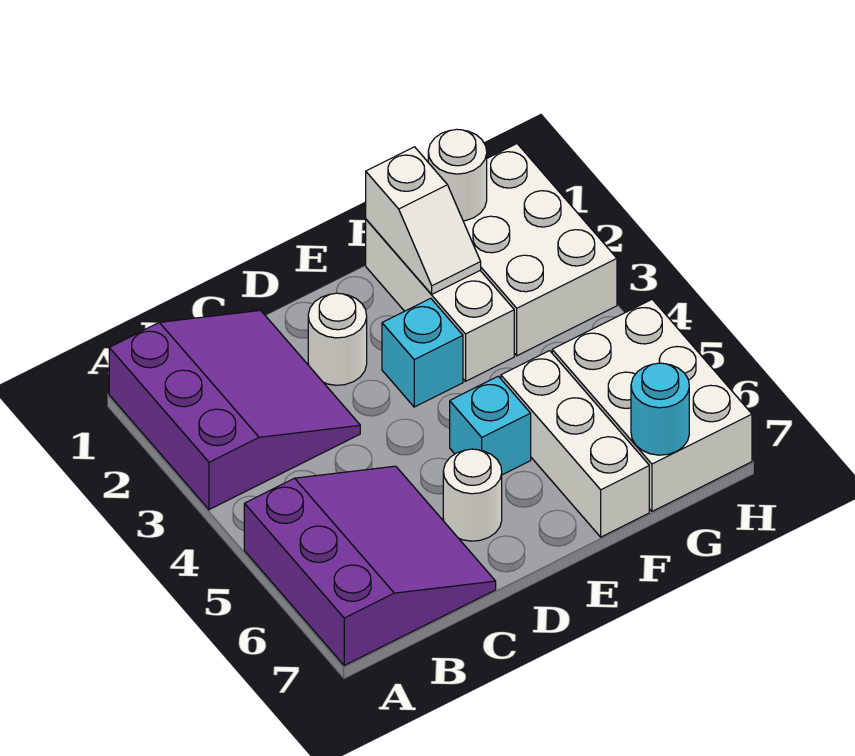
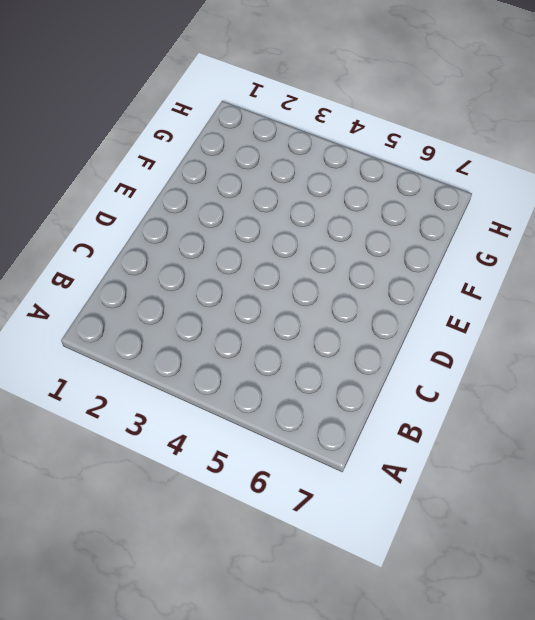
none -> purple 3x3 slope [109,310,360,510]
none -> purple 3x3 slope [244,466,496,665]
none -> white 1x1 round brick [308,293,367,385]

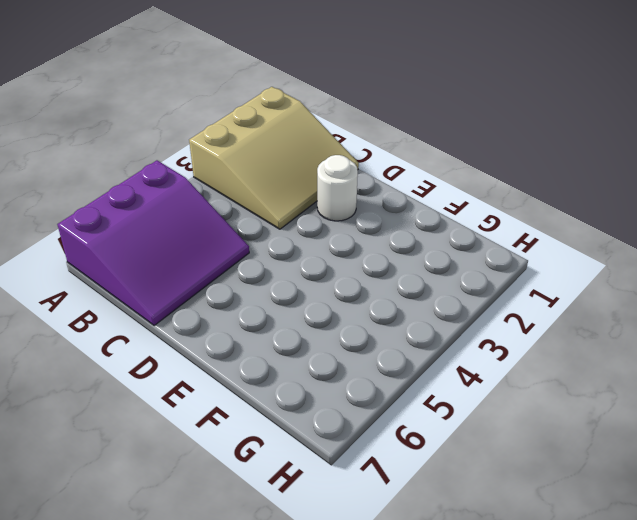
tan 3x3 slope [189,87,359,229] -> purple 3x3 slope [109,310,360,510]
none -> white 1x1 round brick [443,449,502,541]
none -> cyan 1x1 brick [382,298,463,407]
none -> cyan 1x1 brick [450,376,531,475]

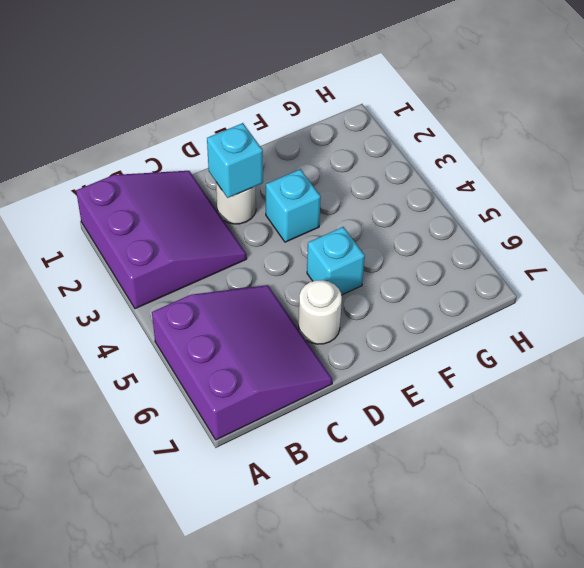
cyan 1x1 brick [207,123,263,198] -> none
none -> white 1x3 brick [366,220,514,381]
none -> white 1x3 brick [501,351,649,537]
none -> white 2x3 brick [463,144,617,356]

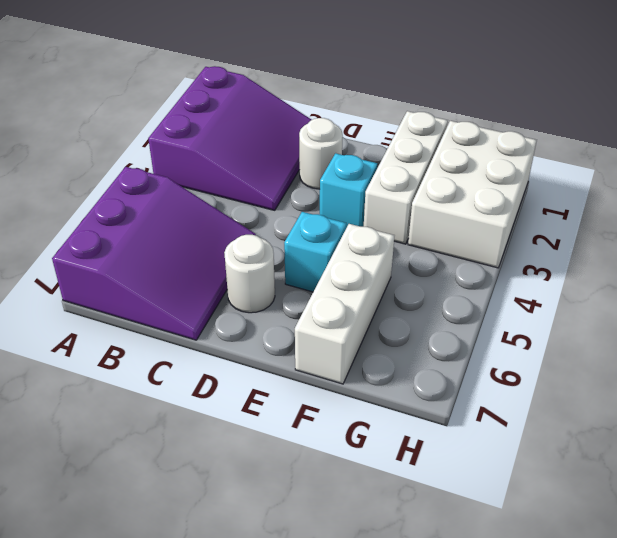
none -> white 2x3 brick [552,299,752,511]
none -> white 1x2 slope [366,147,481,294]
none -> white 1x1 round brick [428,129,487,221]

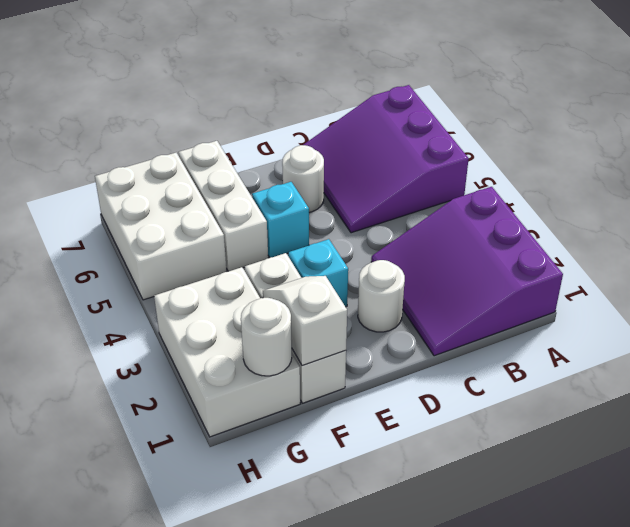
none -> cyan 1x1 round brick [631,363,689,455]

